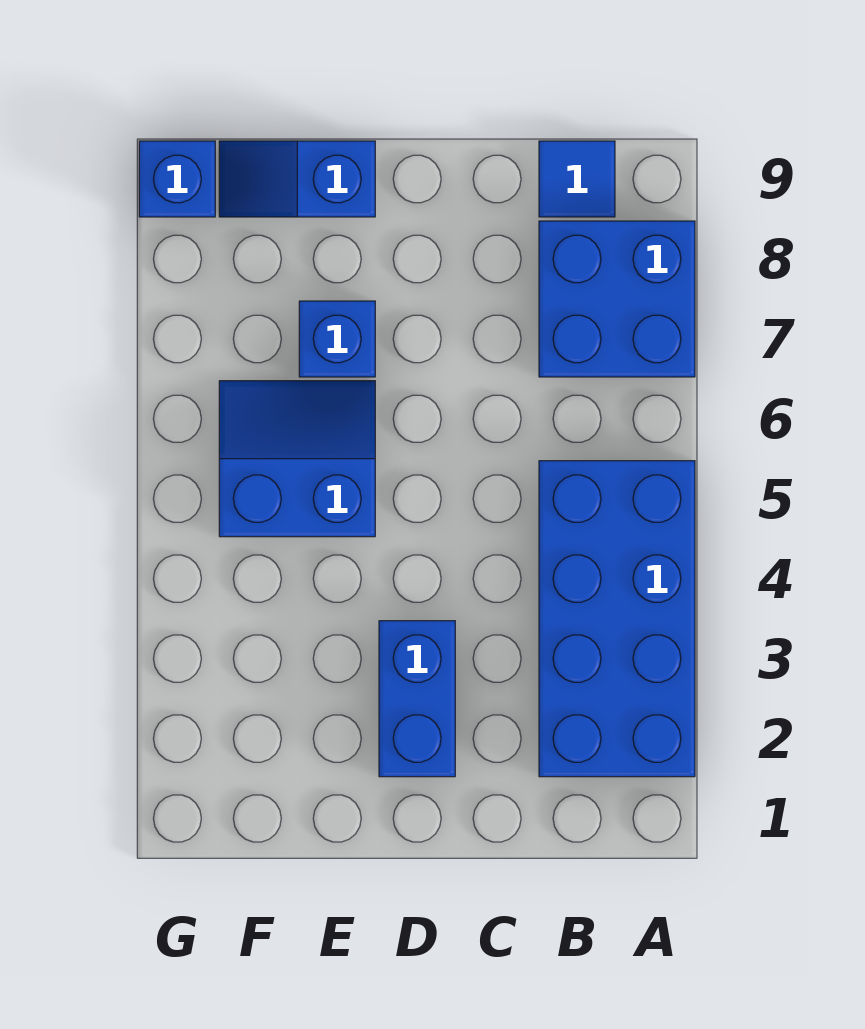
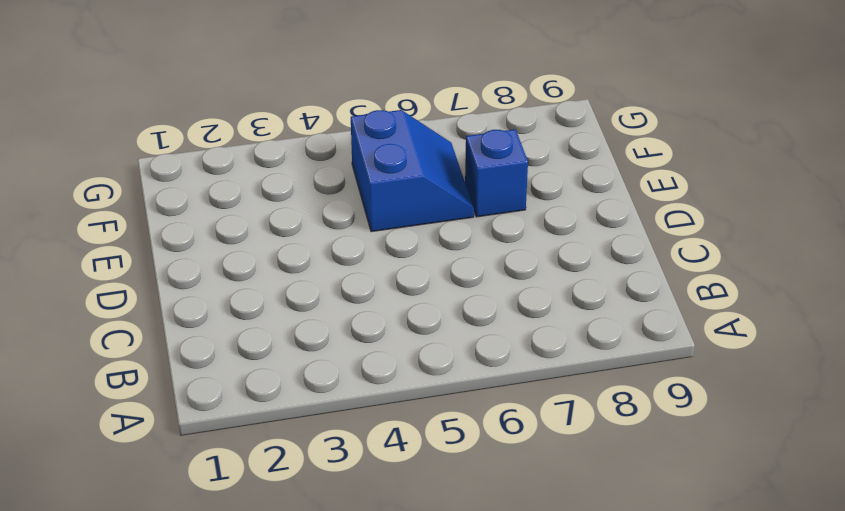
none -> blue 2x4 brick [539,461,695,777]
none -> blue 2x2 brick [539,221,695,377]

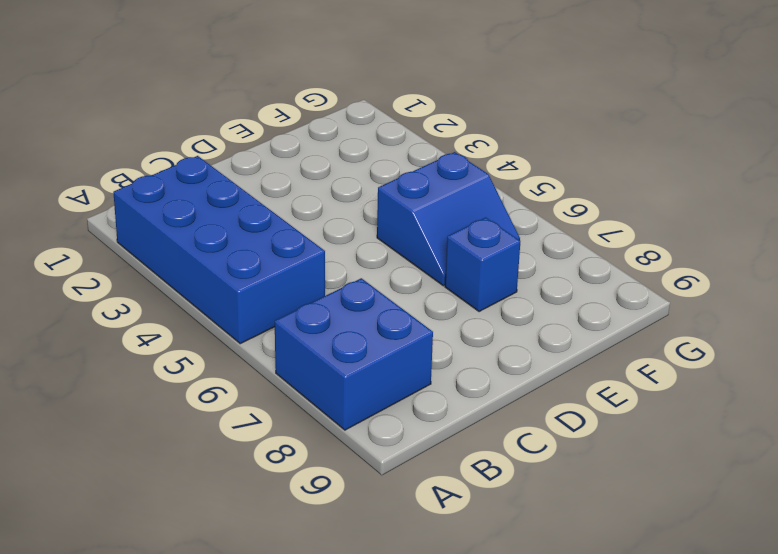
none -> blue 1x1 tile [539,141,615,217]
none -> blue 1x2 brick [379,621,455,777]

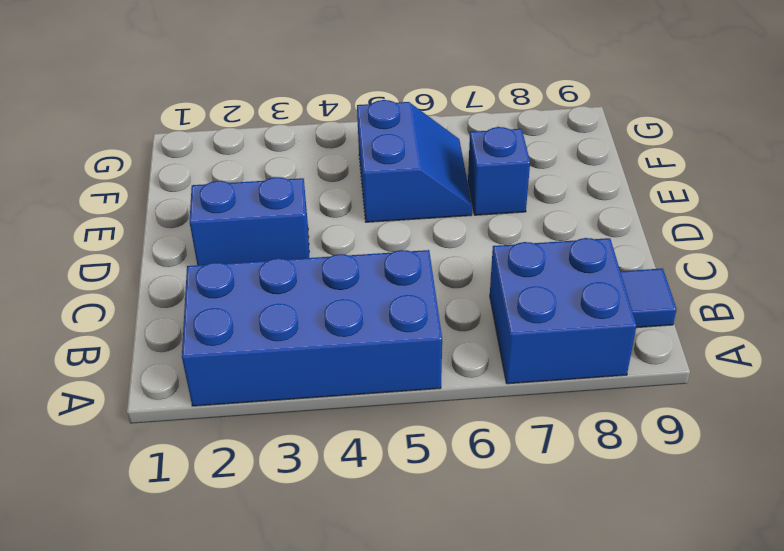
none -> blue 1x2 slope [219,141,375,217]
none -> blue 1x1 brick [139,141,215,217]

